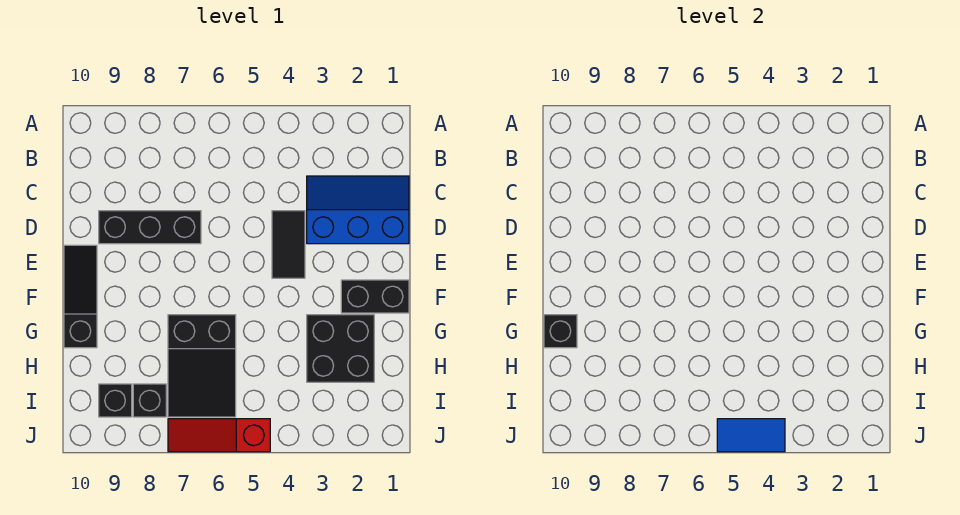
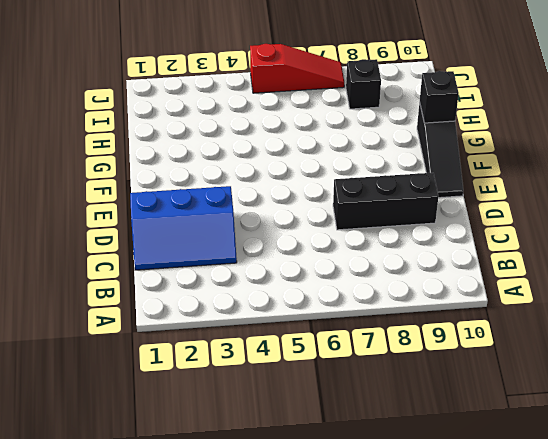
none -> black 1x2 tile [272,211,305,278]
none -> black 1x2 brick [341,280,409,313]
none -> black 2x2 brick [307,315,374,382]

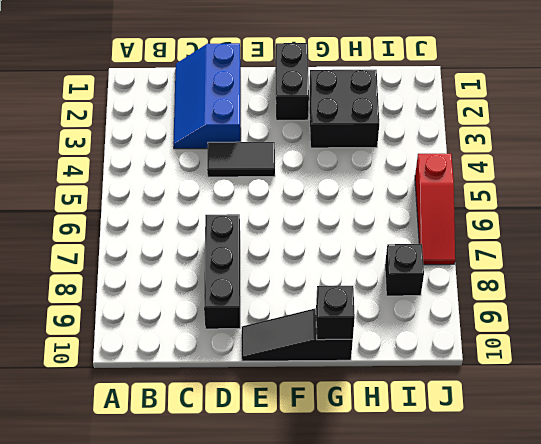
none -> black 2x3 slope [168,315,236,417]
none -> black 1x1 brick [99,384,132,417]
none -> blue 1x2 tile [717,419,785,452]

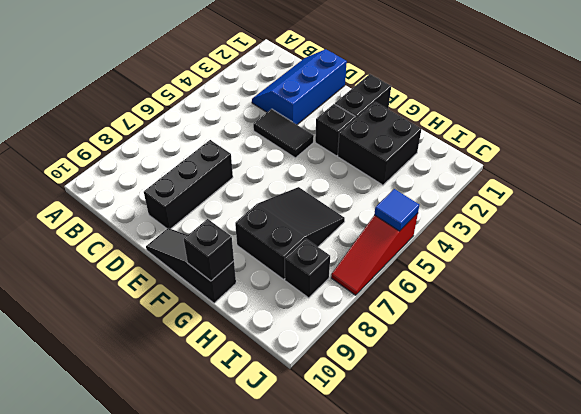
black 1x1 brick [315,104,356,156] -> black 1x1 brick moved to [99,384,132,417]
black 2x3 slope [235,187,345,279] -> black 2x3 slope turned to [168,315,236,417]
blue 1x1 tile [374,189,419,231] -> blue 1x2 tile [717,419,785,452]

